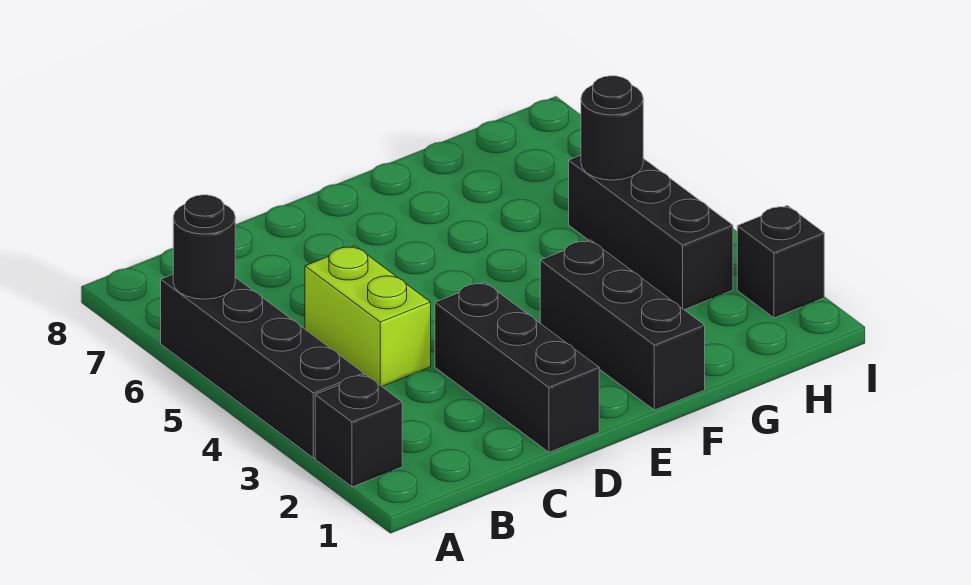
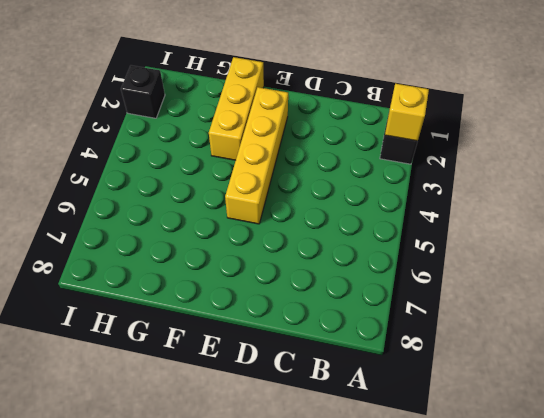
yellow 1x1 brick [385,84,429,141] -> none
yellow 1x4 brick [225,87,288,224] -> none
yellow 1x3 brick [209,57,264,160] -> black 1x3 brick [540,240,705,410]
none -> black 1x4 brick [161,275,364,458]
none -> lime 1x2 brick [305,246,431,386]

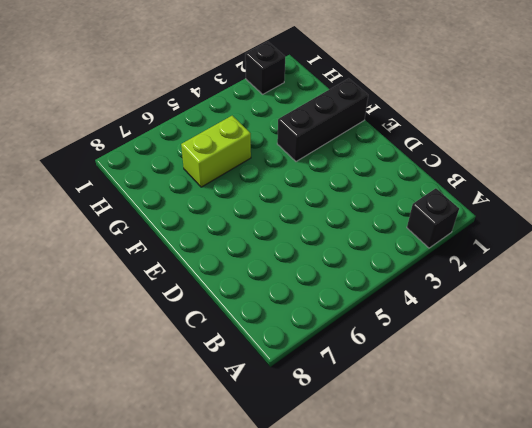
lime 1x2 brick [181,116,251,187] -> lime 1x2 brick moved to [305,246,431,386]
none -> black 1x4 brick [161,275,364,458]
none -> black 1x3 brick [435,283,599,452]

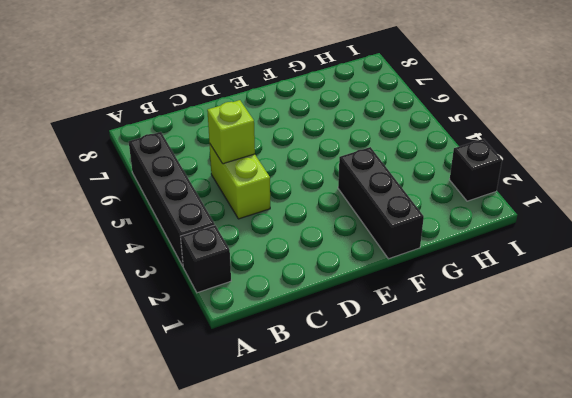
lime 1x1 brick [207,100,255,164] -> none
none -> black 1x3 brick [435,283,599,452]
none -> black 1x3 brick [569,155,733,310]

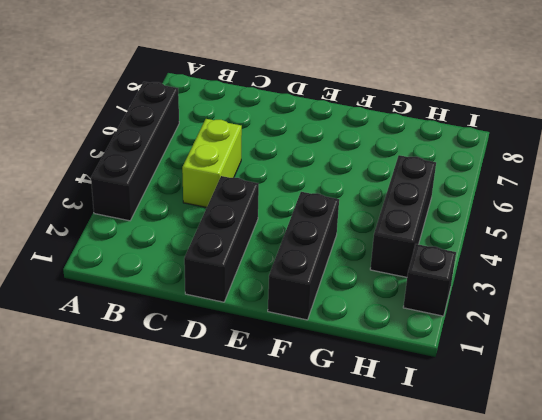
none -> black 1x1 brick [315,375,402,487]
none -> black 1x1 round brick [173,195,235,299]

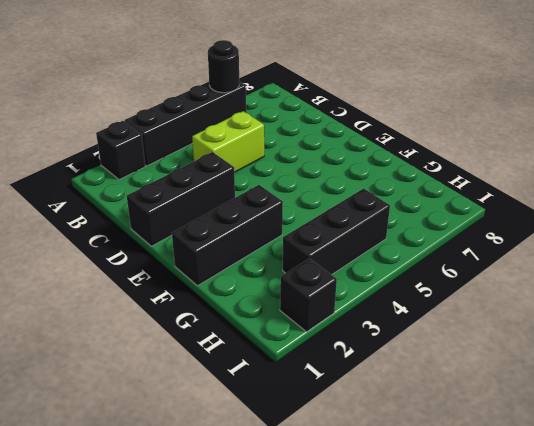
none -> black 1x1 round brick [581,76,643,180]

